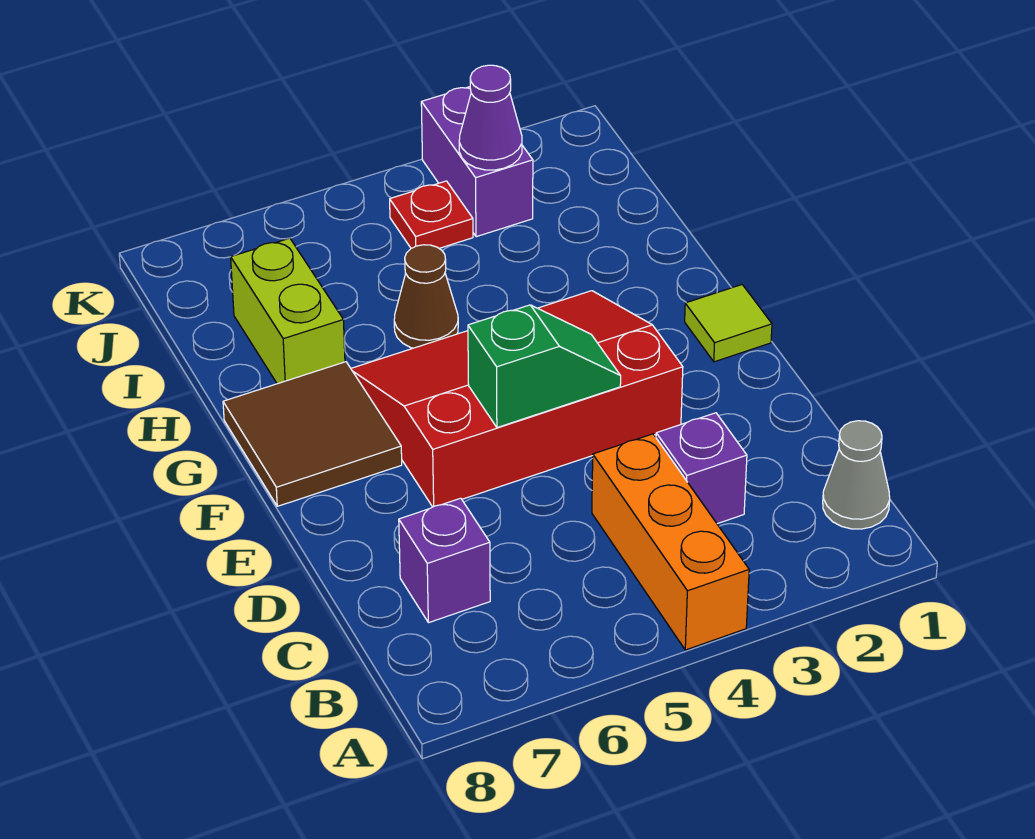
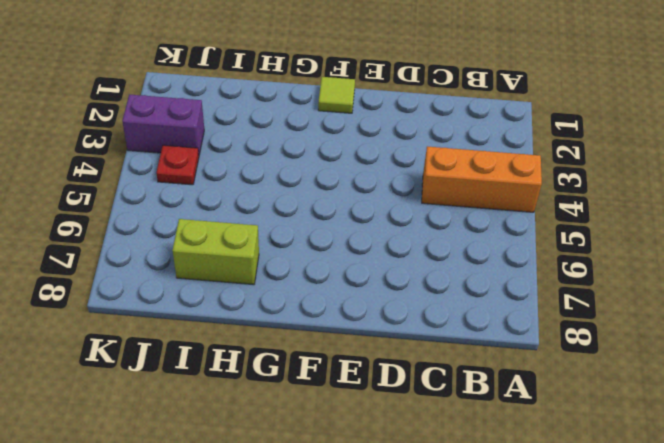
none -> grey 1x1 cone [823,421,890,529]
none -> purple 1x1 brick [656,413,747,524]
none -> purple 1x1 brick [399,498,490,623]

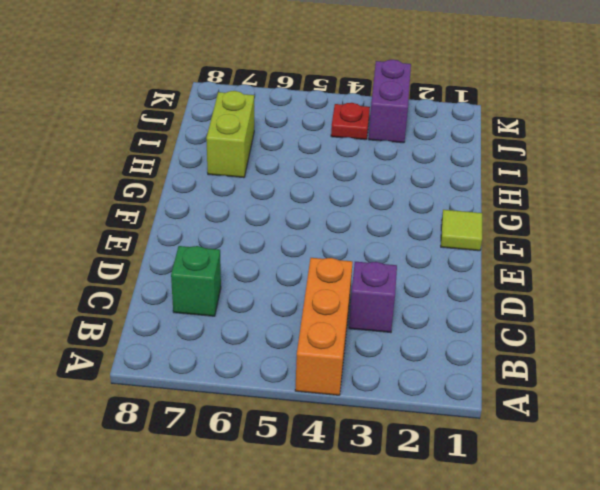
green 1x1 brick [171,246,221,316] -> purple 1x1 brick [399,498,490,623]
none -> grey 1x1 cone [823,421,890,529]
none -> red 3x4 slope [351,291,683,507]
none -> brown 2x2 tile [223,362,402,506]

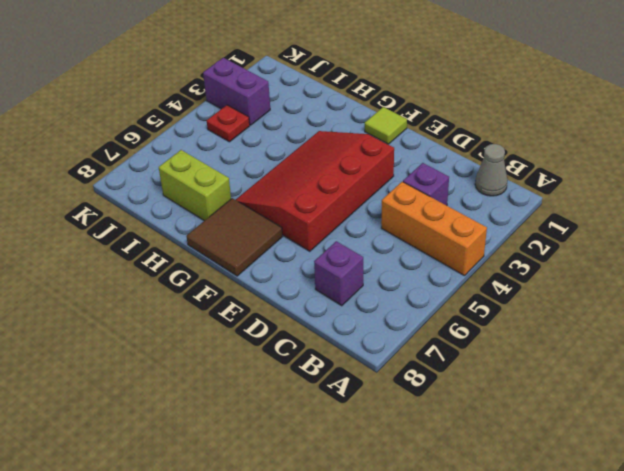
none -> brown 1x1 cone [394,245,458,348]
none -> green 1x2 slope [468,305,621,428]
none -> purple 1x1 cone [459,65,522,170]

